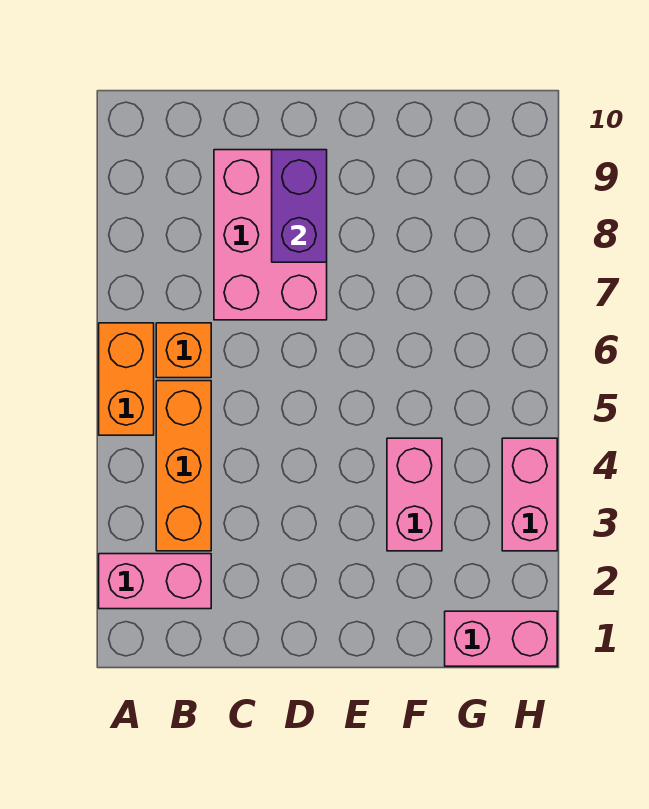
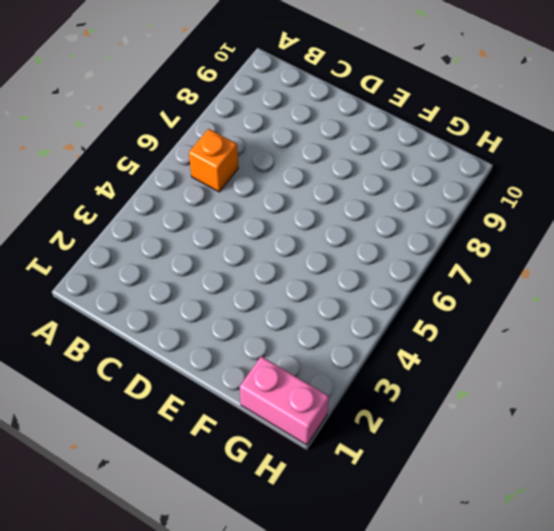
none -> pink 1x2 brick [99,554,211,609]
none -> orange 1x2 brick [99,323,154,435]

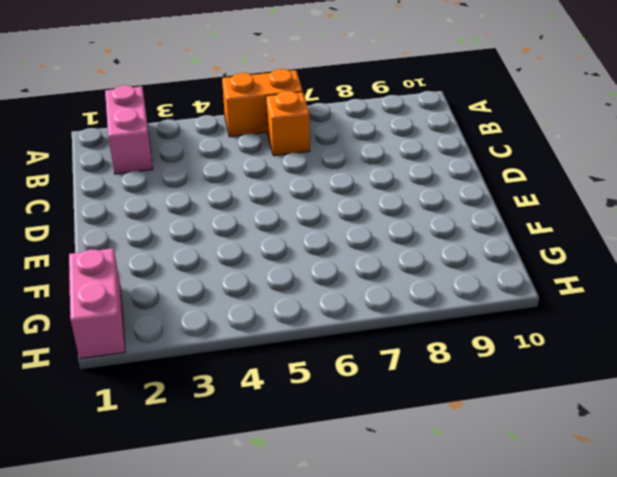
none -> orange 1x3 brick [156,381,211,551]
none -> pink 2x3 brick [214,150,327,320]

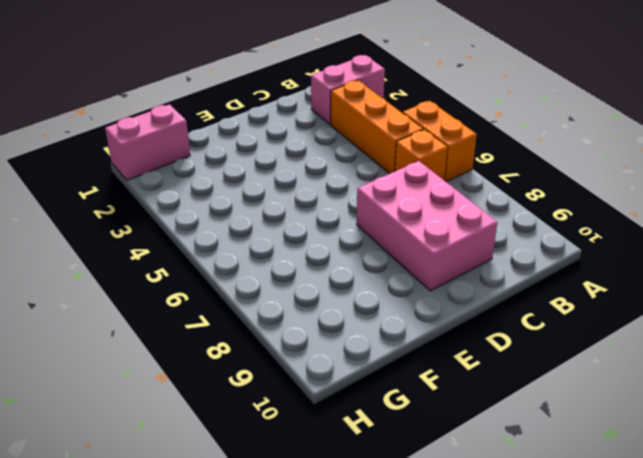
none -> pink 1x2 brick [387,438,442,551]
none -> pink 1x2 brick [502,438,557,551]

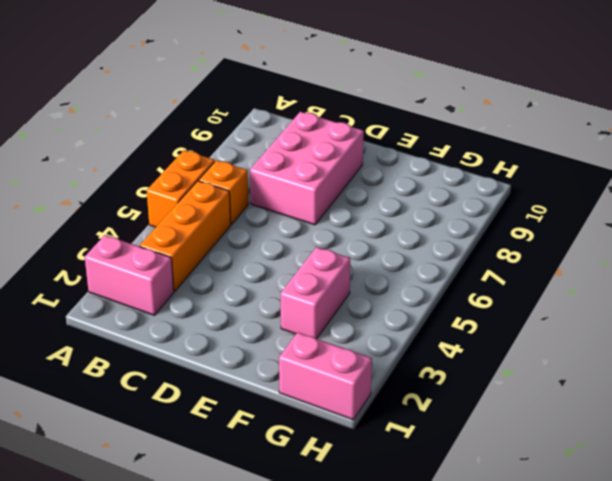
none -> pink 1x2 brick [502,438,557,551]
none -> purple 1x2 brick [272,150,327,262]

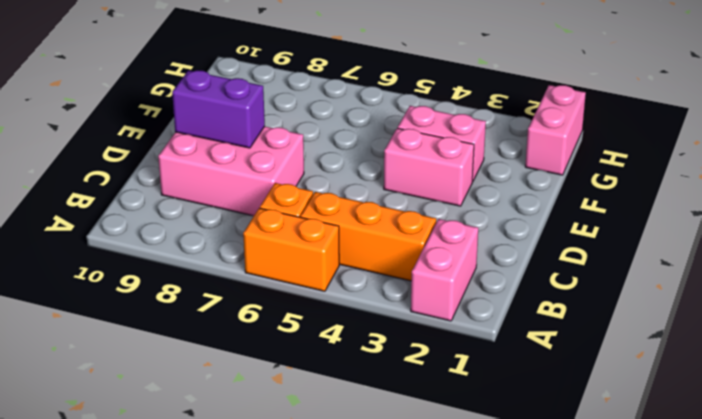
pink 1x2 brick [384,128,474,206] -> pink 1x2 brick moved to [502,438,557,551]

